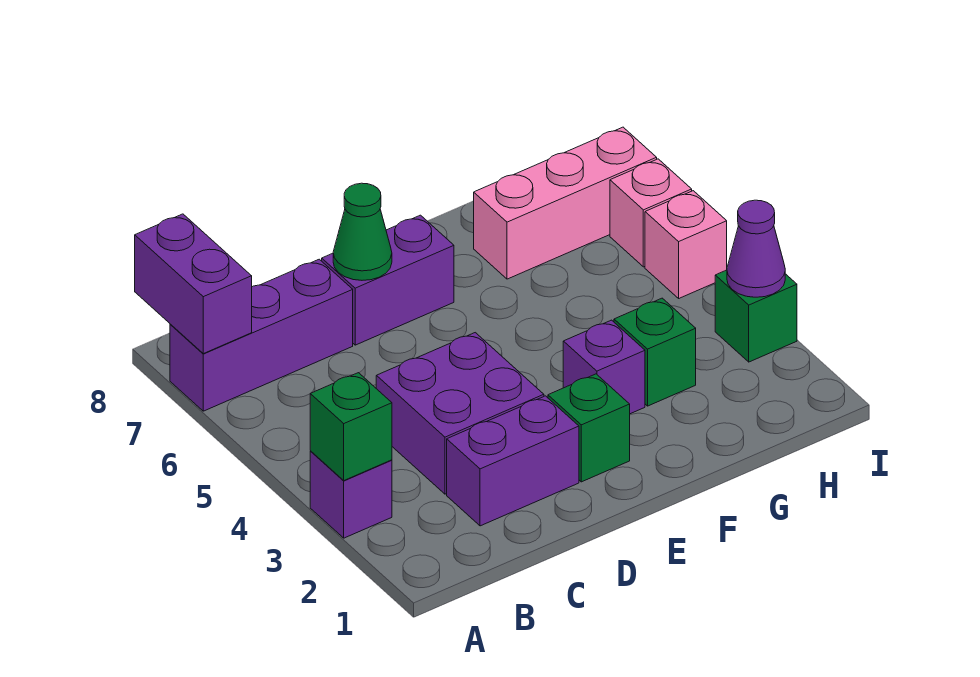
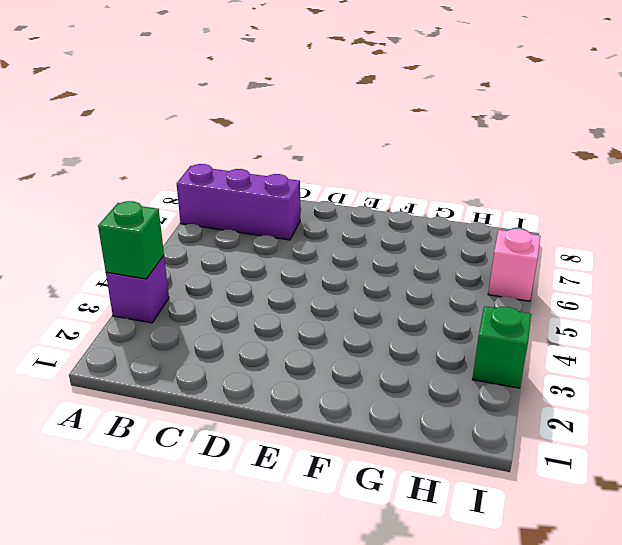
none -> purple 1x2 brick [447,396,579,526]
none -> purple 2x2 brick [376,333,544,494]
none -> purple 1x2 brick [322,215,454,345]

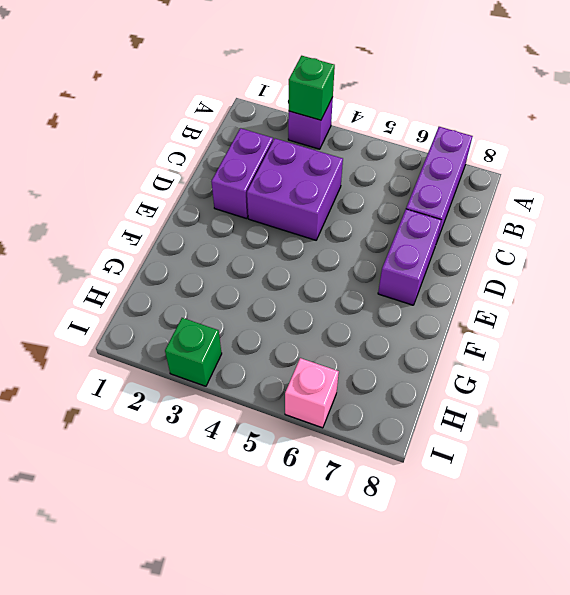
none -> green 1x1 brick [548,374,630,482]
none -> purple 1x1 brick [563,320,645,414]
none -> green 1x1 brick [614,298,696,406]

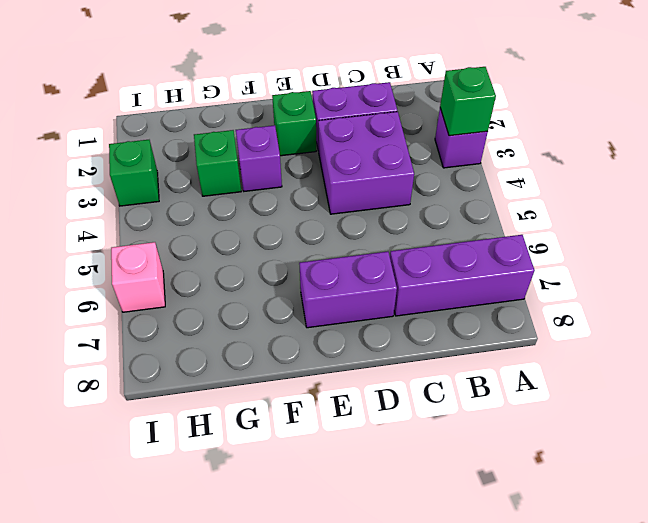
none -> pink 1x3 brick [474,127,657,279]
none -> pink 1x1 brick [645,191,727,298]
none -> purple 1x2 brick [135,214,252,354]

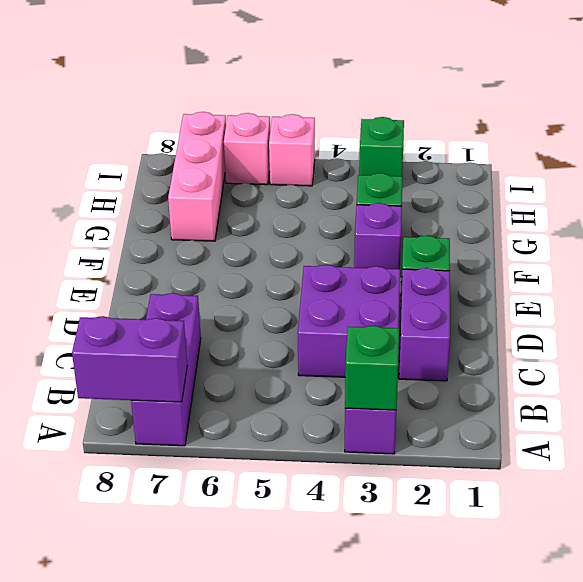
none -> purple 1x2 brick [322,215,454,345]
none -> green 1x1 cone [333,183,392,280]
none -> purple 1x1 cone [727,200,785,297]

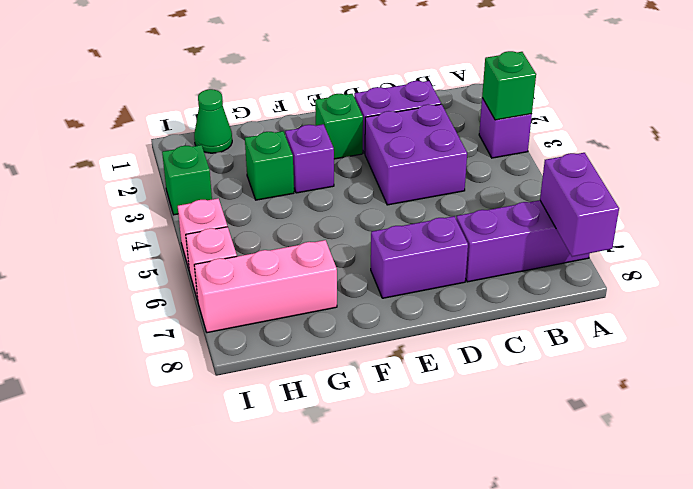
green 1x1 cone [194,89,232,153] -> green 1x1 cone moved to [333,183,392,280]
none -> purple 1x1 cone [727,200,785,297]

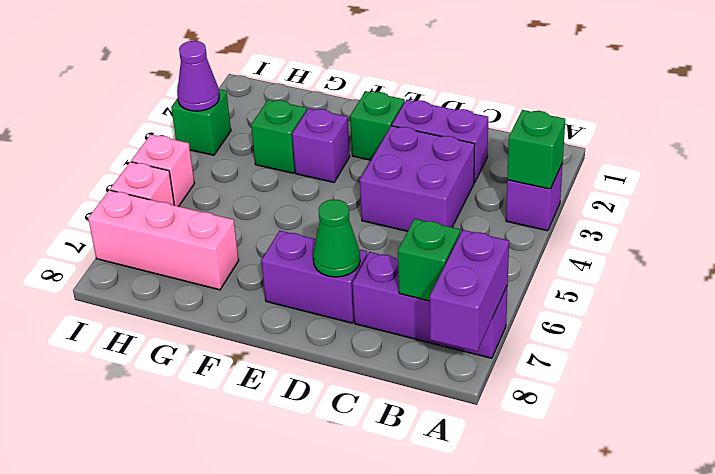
green 1x1 brick [398,219,460,301] -> none

